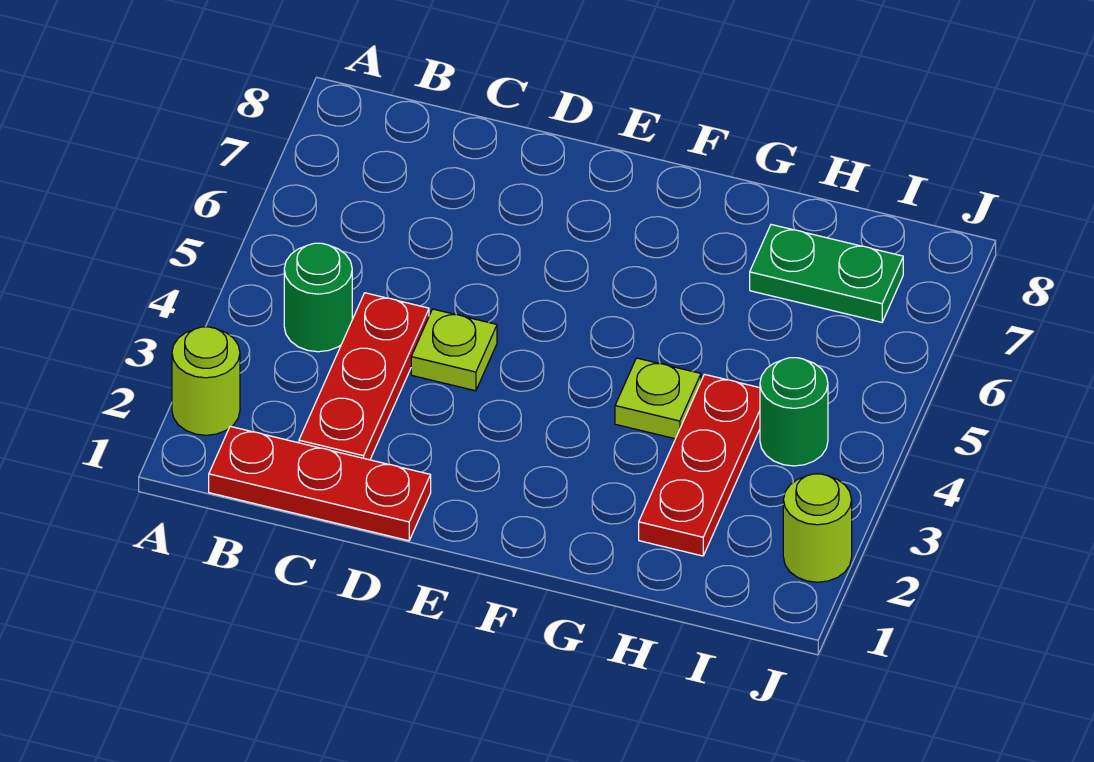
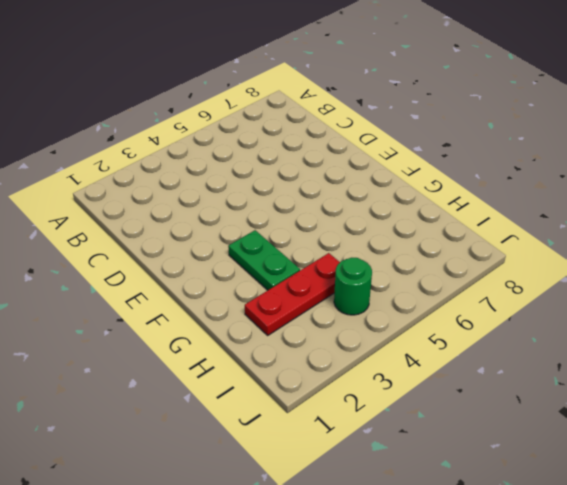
green 1x2 plate [228,230,300,290] -> green 1x2 plate moved to [750,225,903,322]
none -> lime 1x1 round brick [172,327,240,435]
none -> red 1x3 plate [209,426,431,541]

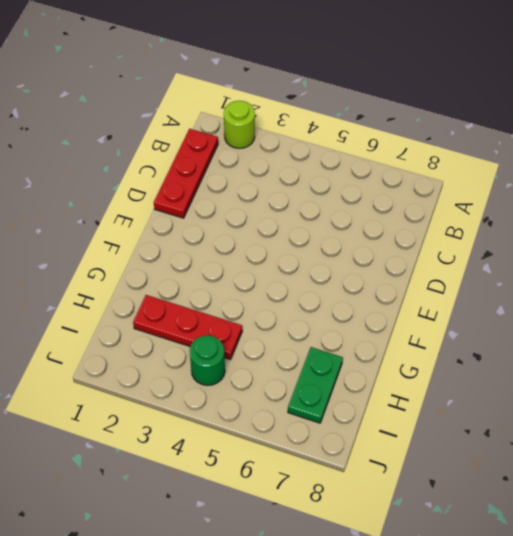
none -> green 1x1 round brick [284,243,352,352]
none -> red 1x3 plate [299,293,429,460]

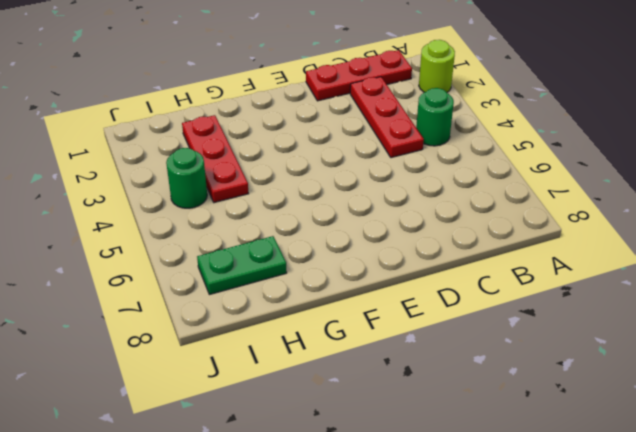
none -> lime 1x1 plate [411,309,497,391]
none -> lime 1x1 plate [615,358,701,439]

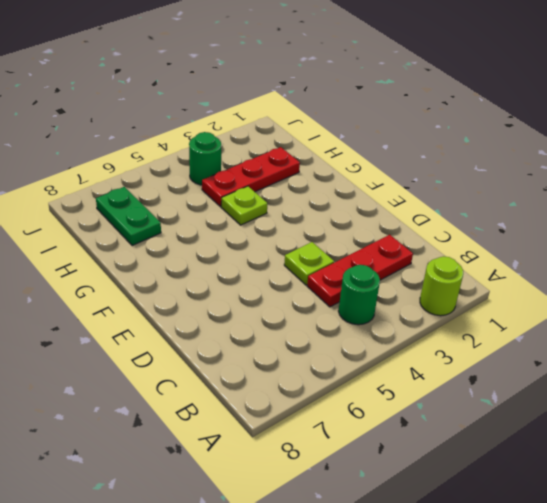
none -> red 1x3 plate [209,426,431,541]
none -> lime 1x1 round brick [783,474,852,582]

